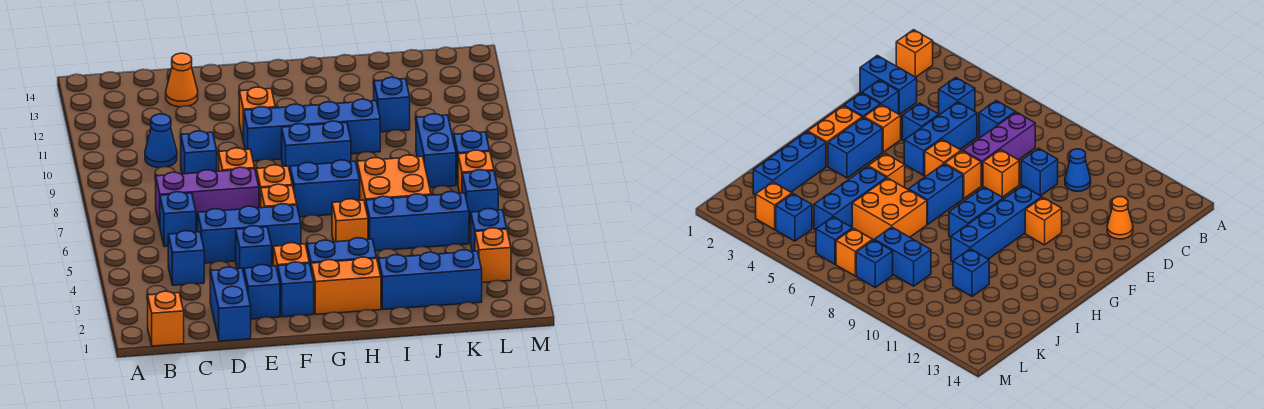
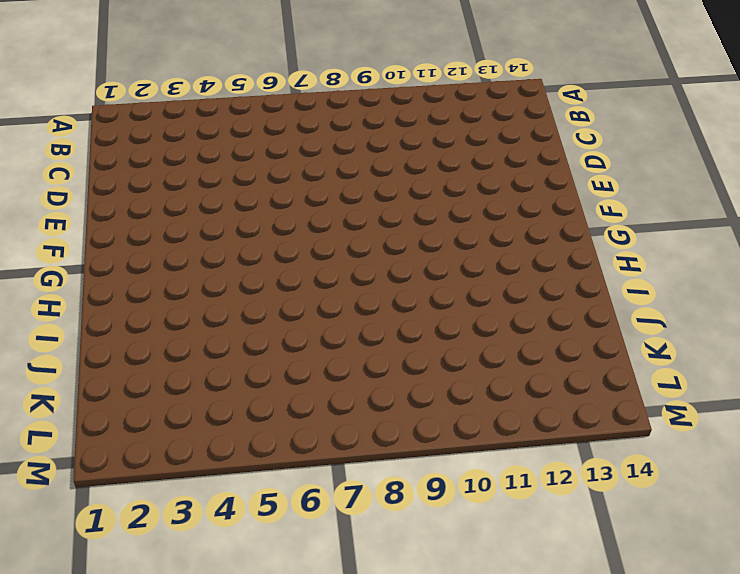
none -> orange 1x1 brick [148,291,184,346]
none -> blue 1x1 brick [168,231,204,285]
none -> blue 1x1 brick [160,192,196,247]
none -> purple 1x3 brick [156,167,259,226]

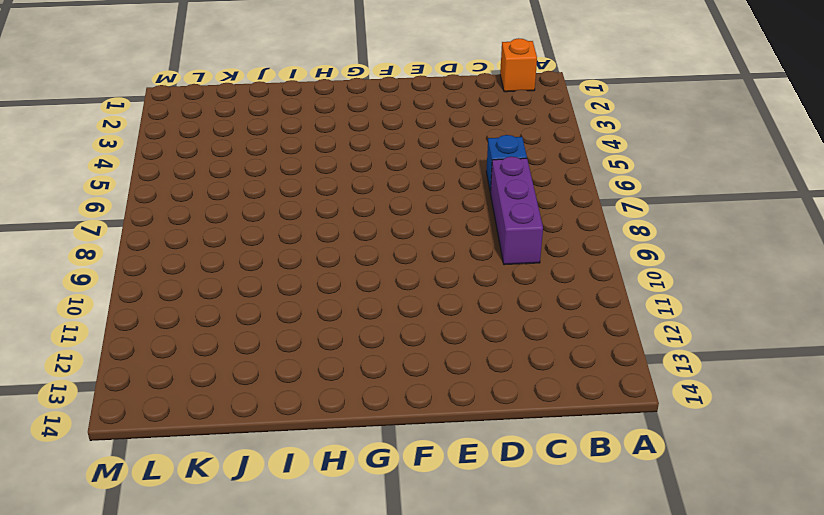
purple 1x3 brick [491,157,543,265] -> purple 1x3 brick turned to [156,167,259,226]
none -> blue 1x1 brick [168,231,204,285]
none -> blue 1x1 cone [145,114,177,168]
none -> blue 1x2 brick [210,267,251,341]
none -> blue 1x3 brick [198,204,301,263]

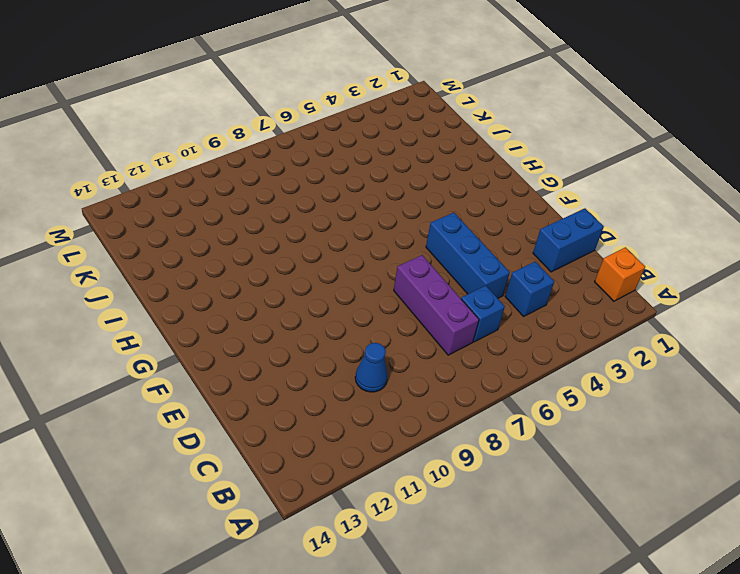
none -> blue 1x1 brick [181,131,217,174]
none -> orange 1x1 cone [166,53,198,107]
none -> blue 1x1 brick [244,265,280,319]
none -> blue 1x1 brick [236,226,272,273]

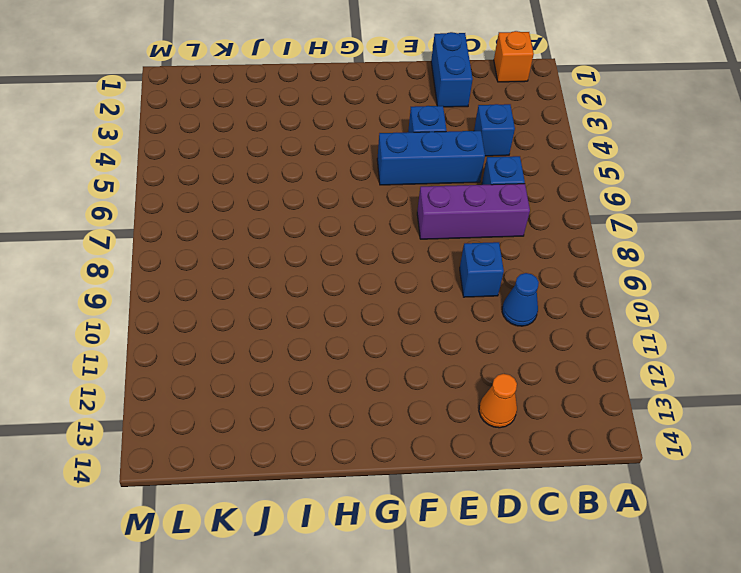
none -> blue 1x1 brick [244,265,280,319]
none -> orange 1x1 brick [219,148,255,171]
none -> blue 1x1 brick [278,262,314,317]
none -> orange 1x1 brick [273,243,309,272]

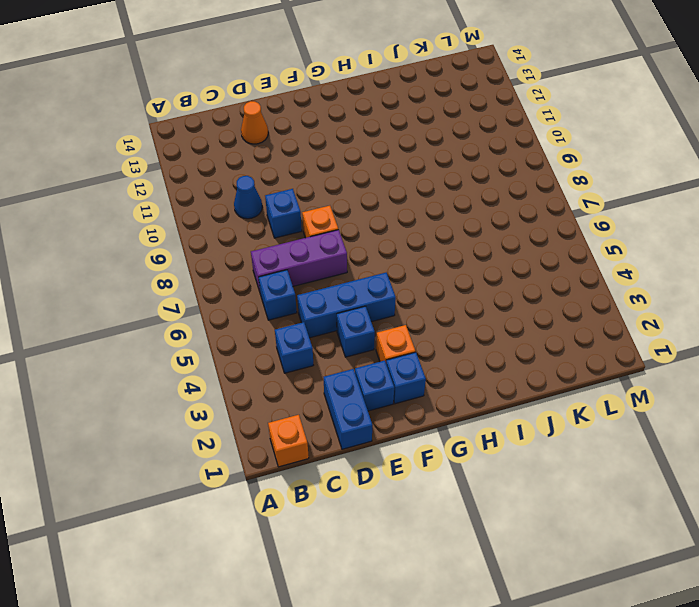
none -> orange 1x1 brick [261,184,297,208]
none -> orange 1x1 brick [256,165,292,208]
none -> blue 1x4 brick [244,99,380,161]
none -> orange 1x1 brick [239,87,275,142]

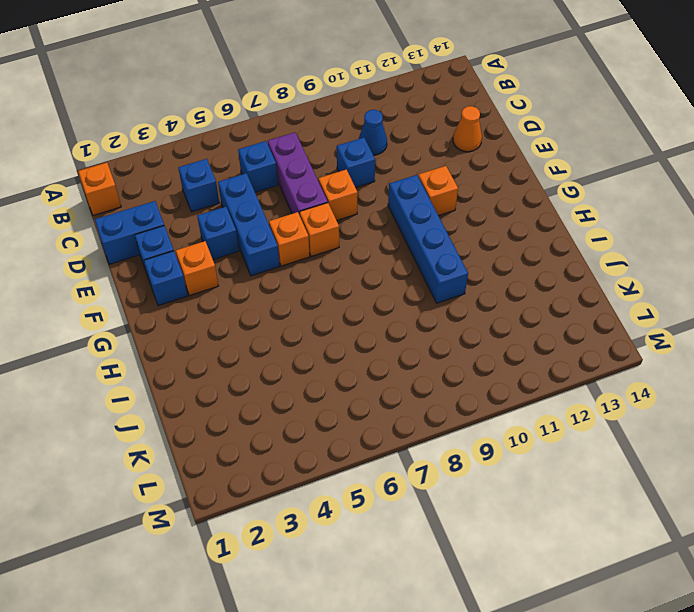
none -> orange 1x2 brick [311,257,381,314]
none -> blue 1x2 brick [307,238,377,267]
none -> blue 1x2 brick [290,160,360,217]
none -> blue 1x2 brick [282,121,351,171]

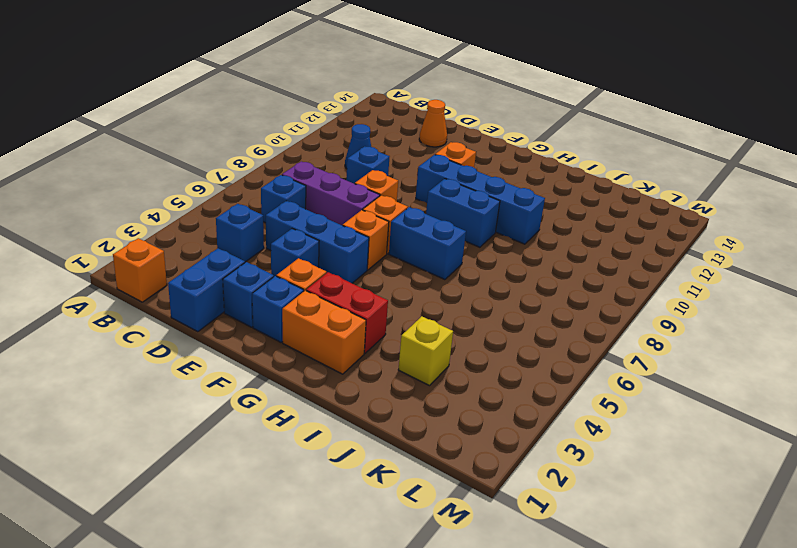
red 1x2 brick [306,272,388,353] -> blue 1x2 brick [307,238,377,267]
yellow 1x1 brick [398,316,453,386] -> none
none -> orange 1x1 brick [332,199,368,242]
none -> blue 1x3 brick [378,250,482,310]
none -> blue 1x3 brick [366,191,469,251]
none -> orange 2x2 brick [357,155,431,206]

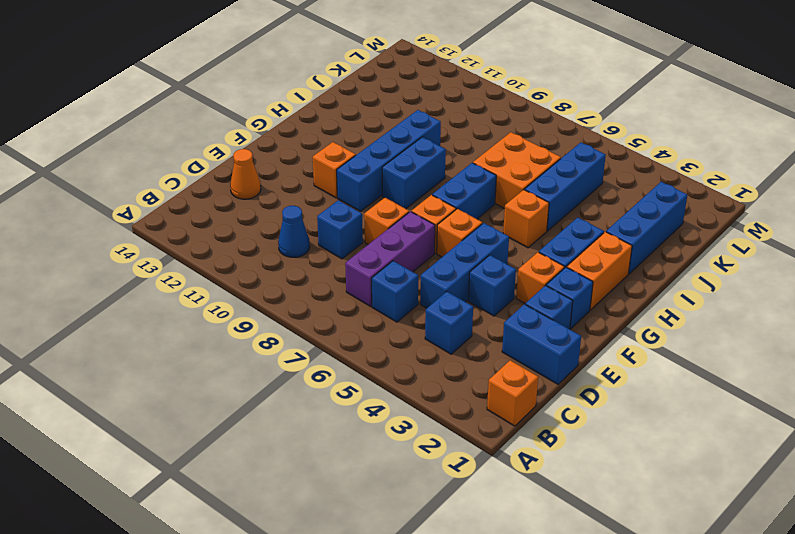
none -> blue 1x1 brick [374,77,410,132]
none -> blue 1x2 brick [416,114,456,188]
none -> orange 1x1 brick [475,228,511,283]
none -> blue 1x1 brick [471,208,507,251]

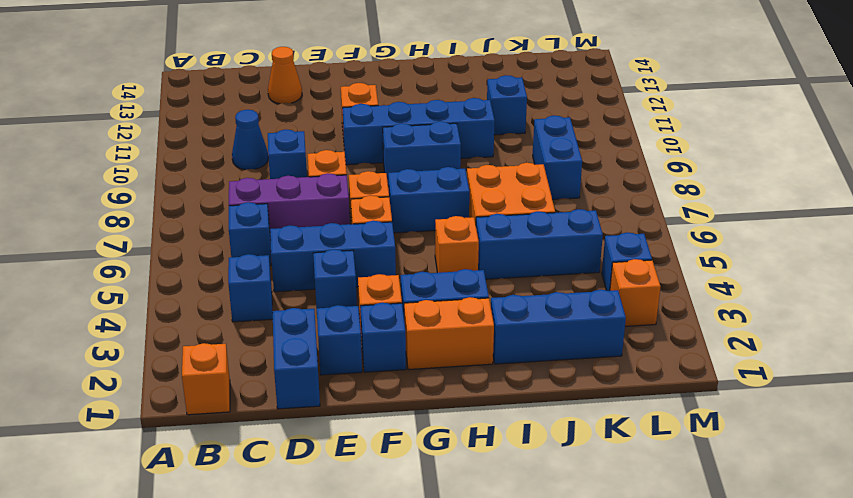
none -> blue 1x1 brick [462,170,498,224]
none -> orange 1x1 brick [458,150,494,193]
none -> blue 1x1 brick [454,131,490,184]

